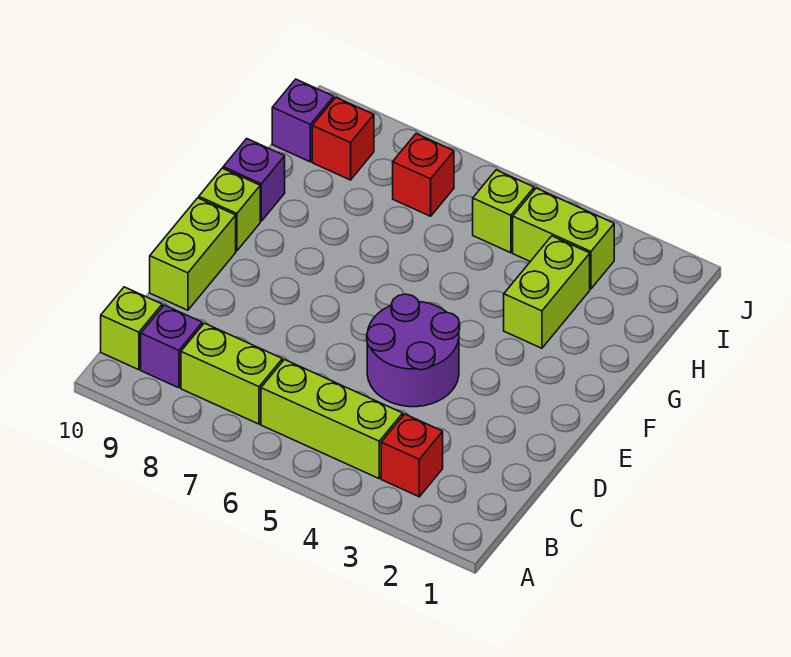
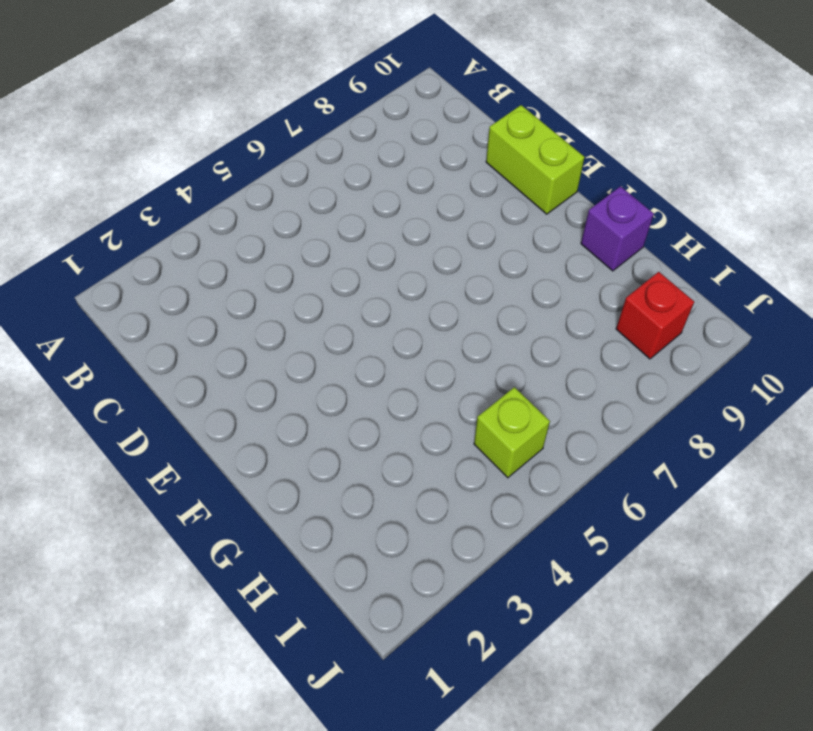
none -> red 1x1 brick [381,414,443,497]
none -> lime 1x3 brick [261,360,403,478]
none -> lime 1x2 brick [181,323,282,424]

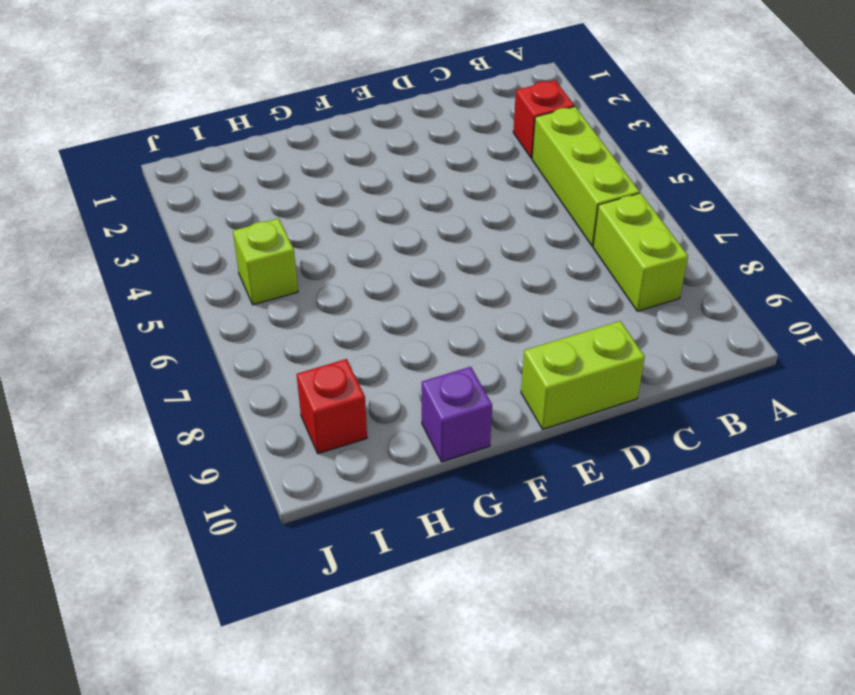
none -> purple 1x1 brick [141,305,202,388]
none -> lime 1x1 brick [101,287,162,370]
none -> purple 2x2 round brick [367,294,460,407]

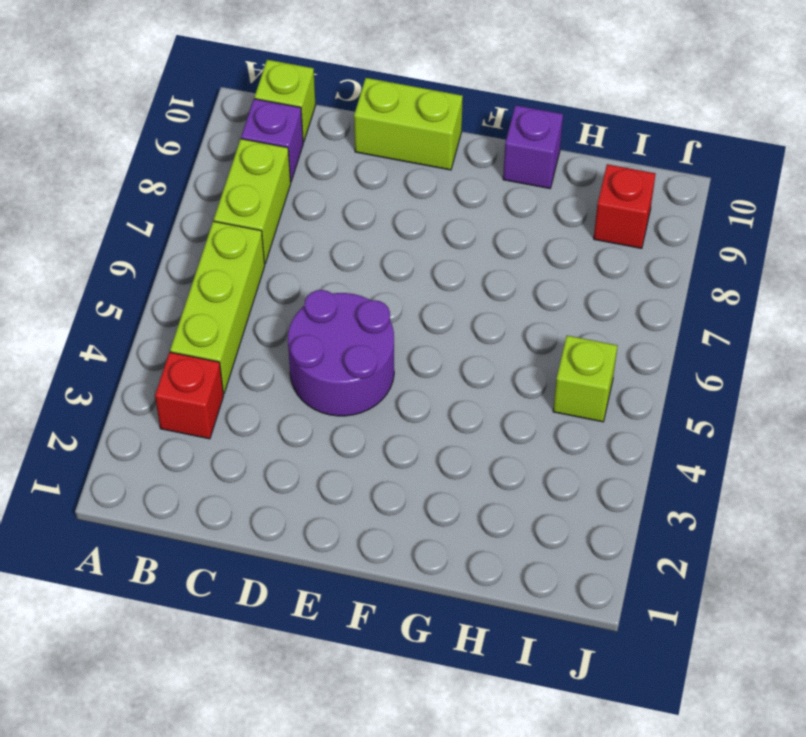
none -> lime 1x1 brick [199,168,260,251]
none -> lime 1x2 brick [504,236,590,348]
none -> lime 1x2 brick [513,188,614,289]

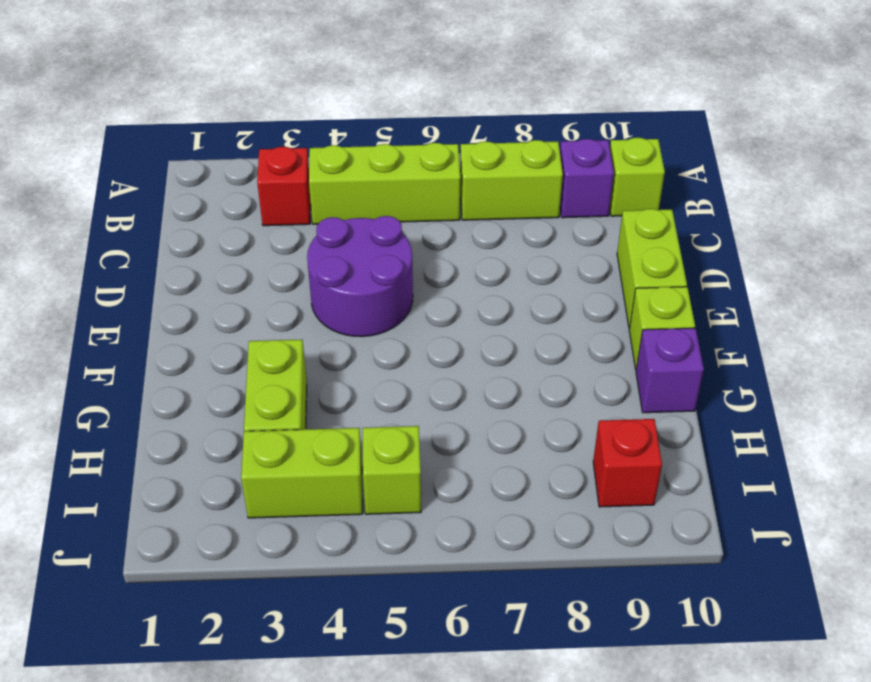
none -> red 1x1 brick [393,134,454,216]
none -> purple 1x1 brick [272,79,334,162]

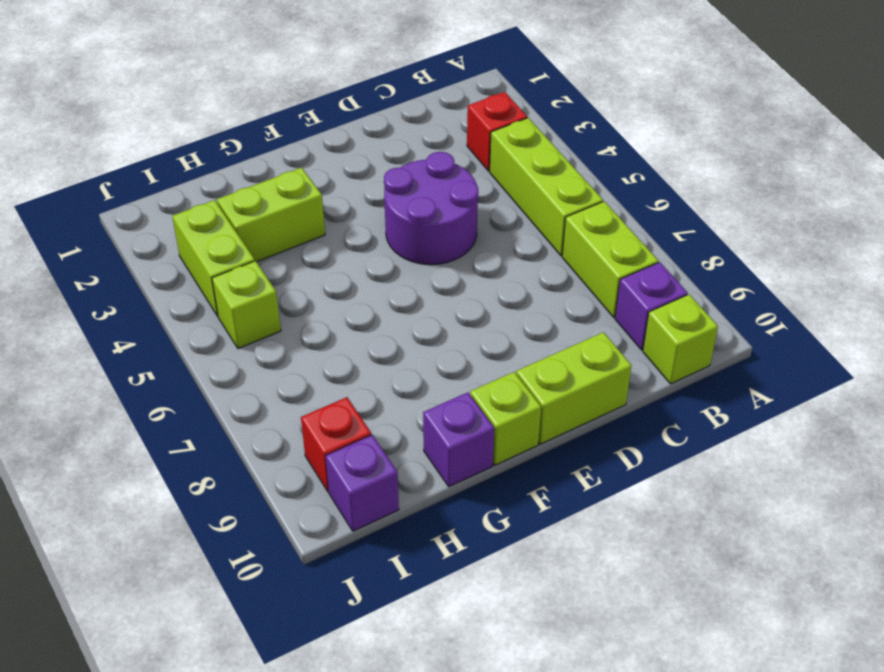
none -> red 1x1 brick [393,134,454,216]

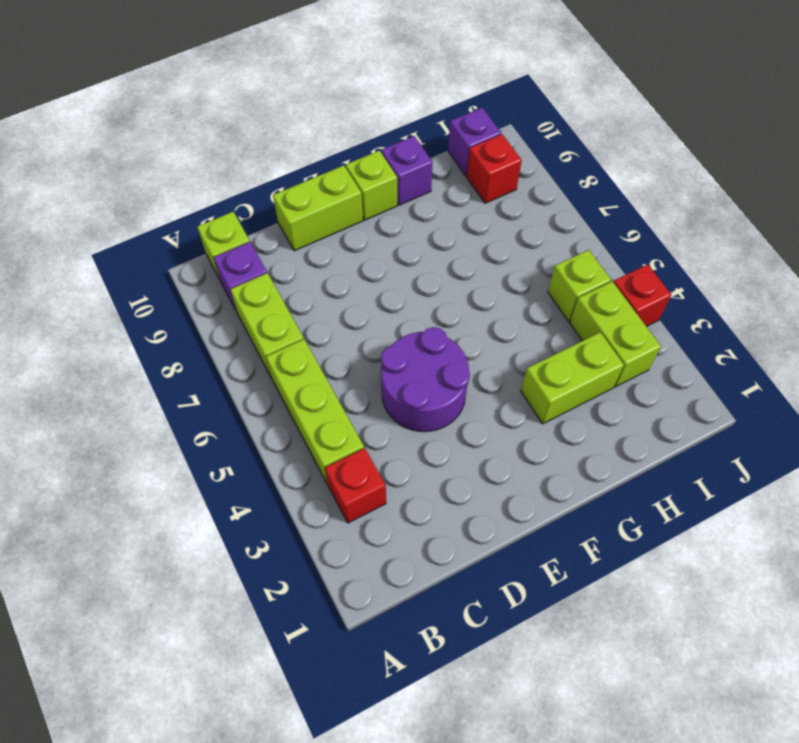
red 1x1 brick [613,264,671,327] -> red 1x1 brick moved to [393,134,454,216]

